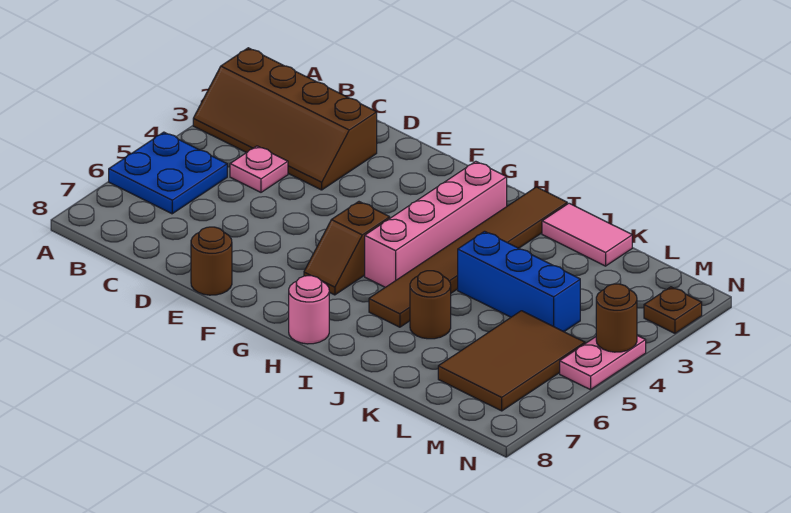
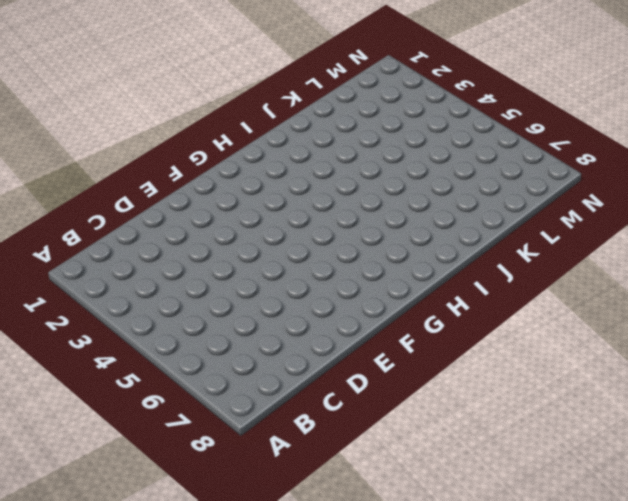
none -> brown 2x4 slope [193,48,377,190]
none -> blue 2x2 plate [109,132,227,214]
none -> pink 1x1 plate [230,146,288,192]

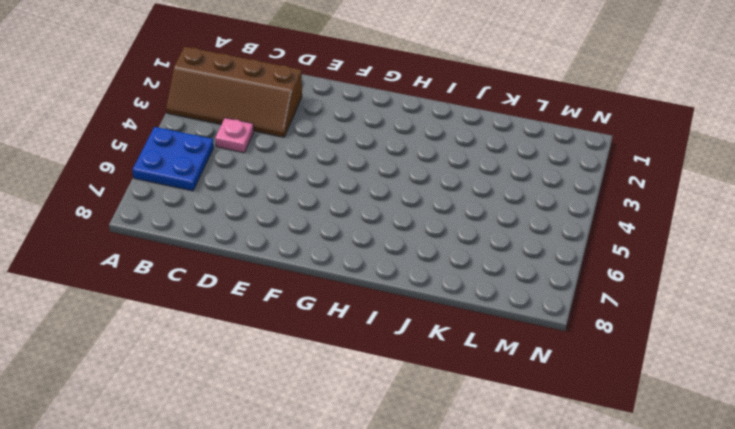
none -> brown 1x1 round brick [191,227,232,295]
none -> brown 1x2 slope [304,202,390,295]
none -> pink 1x4 brick [365,161,507,287]

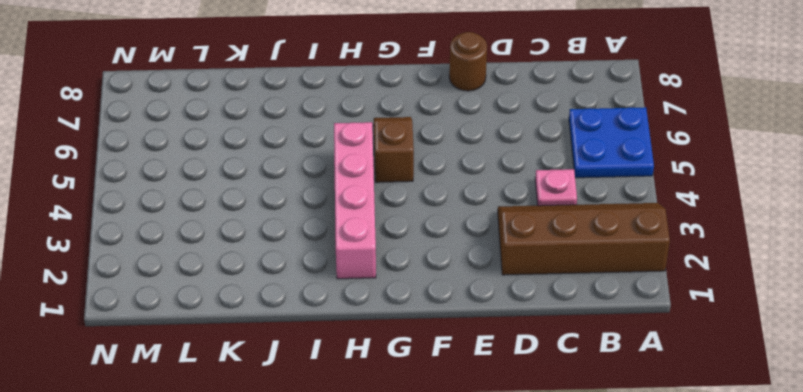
none -> pink 1x1 round brick [289,276,329,344]
none -> brown 1x6 tile [369,187,567,327]
none -> pink 1x2 tile [542,203,632,266]

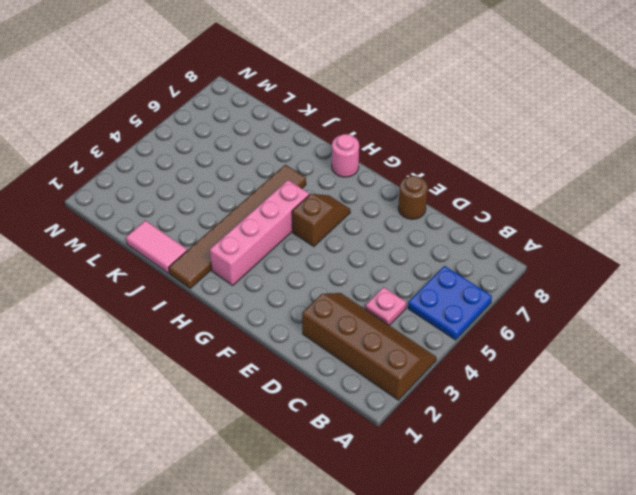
none -> blue 1x3 brick [458,231,580,332]
none -> brown 1x1 round brick [410,271,451,339]
none -> brown 2x3 tile [438,311,585,411]

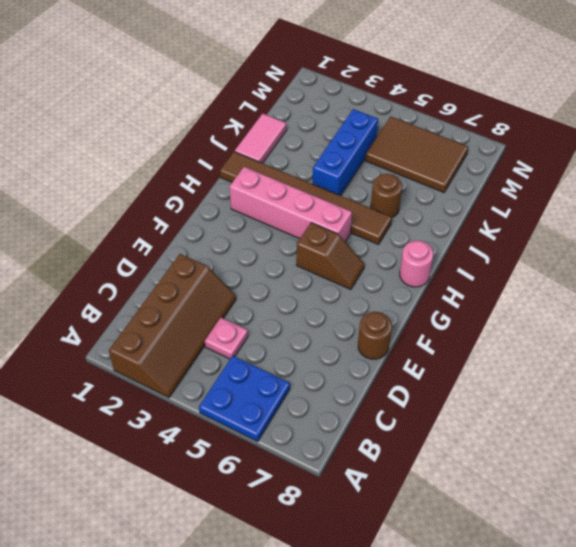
none -> brown 1x1 plate [644,287,702,333]
none -> pink 1x2 plate [560,336,646,390]
none -> brown 1x1 round brick [596,284,637,352]

